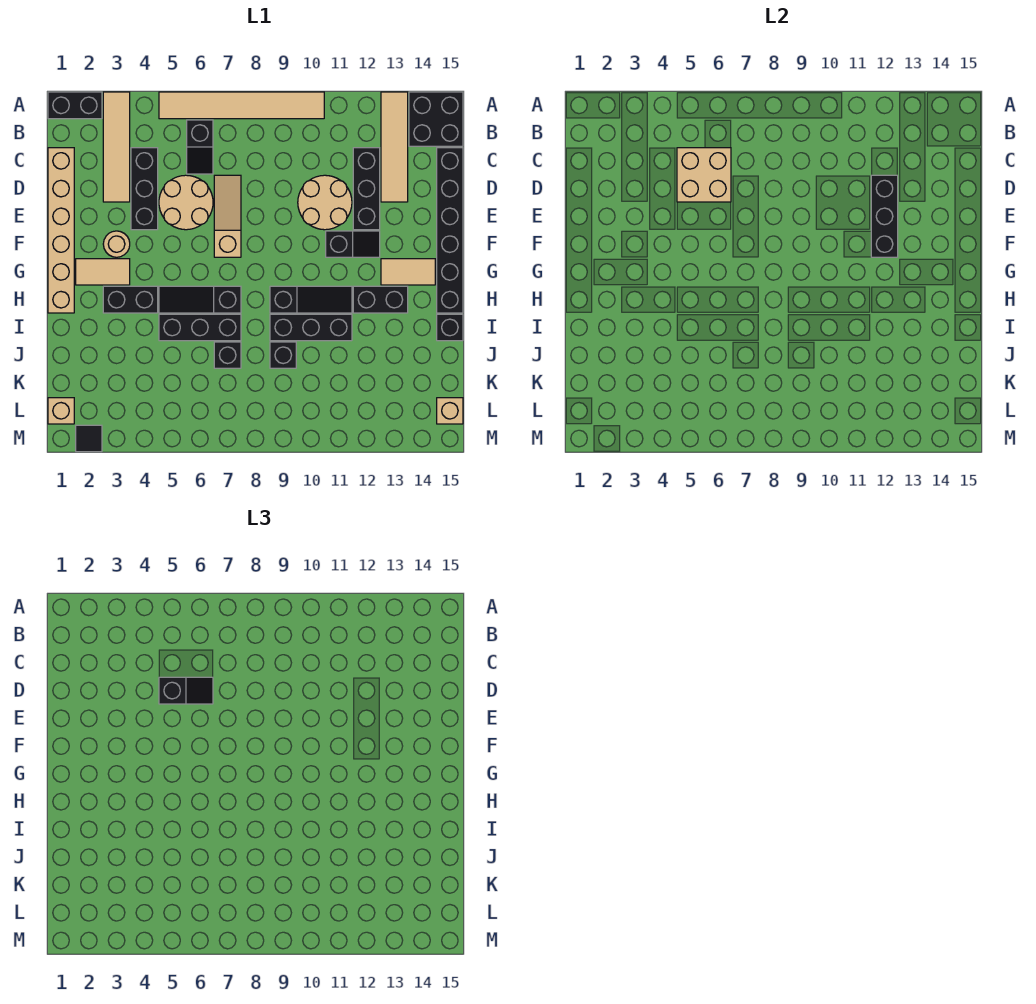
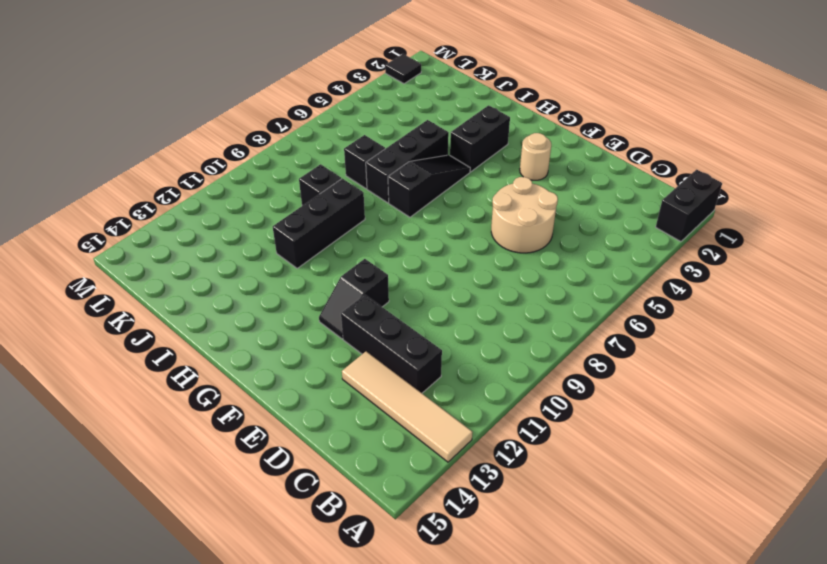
none -> tan 1x4 tile [103,92,130,202]
none -> tan 1x6 tile [159,92,324,119]
none -> black 2x2 brick [409,92,463,146]
none -> black 1x2 slope [187,120,213,174]

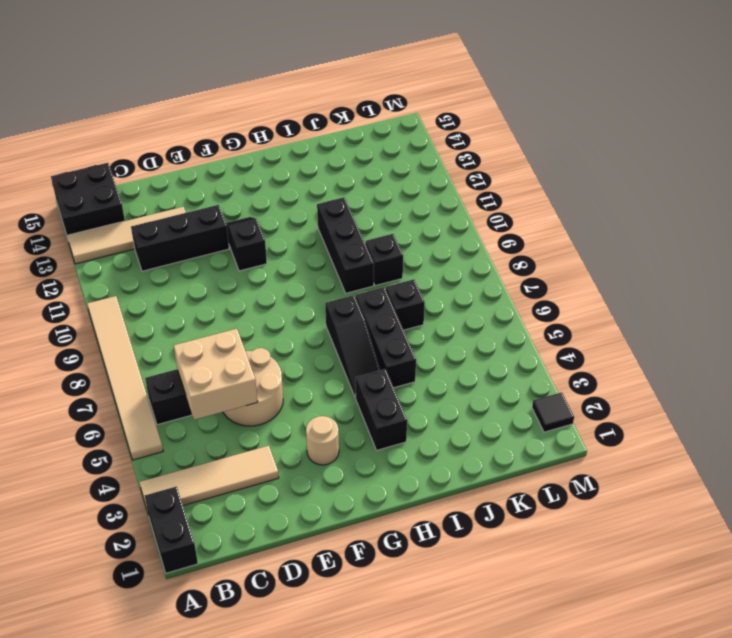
none -> tan 1x6 brick [48,148,74,313]
none -> black 1x3 brick [131,148,158,230]
none -> black 1x6 brick [437,148,463,313]
none -> tan 1x3 slope [214,175,241,257]

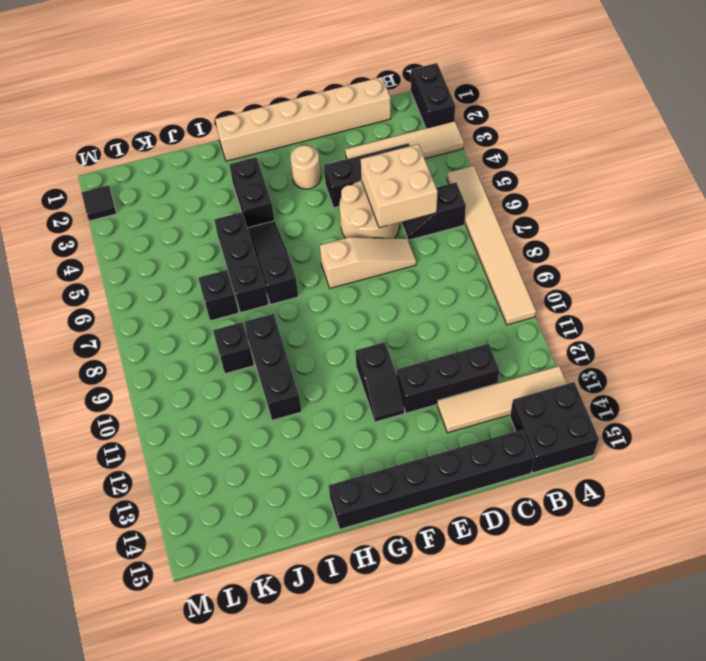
none -> tan 2x2 round brick [298,175,352,230]
none -> tan 1x2 tile [76,259,130,285]
none -> tan 1x2 tile [381,259,435,285]
none -> black 1x3 slope [270,286,352,313]

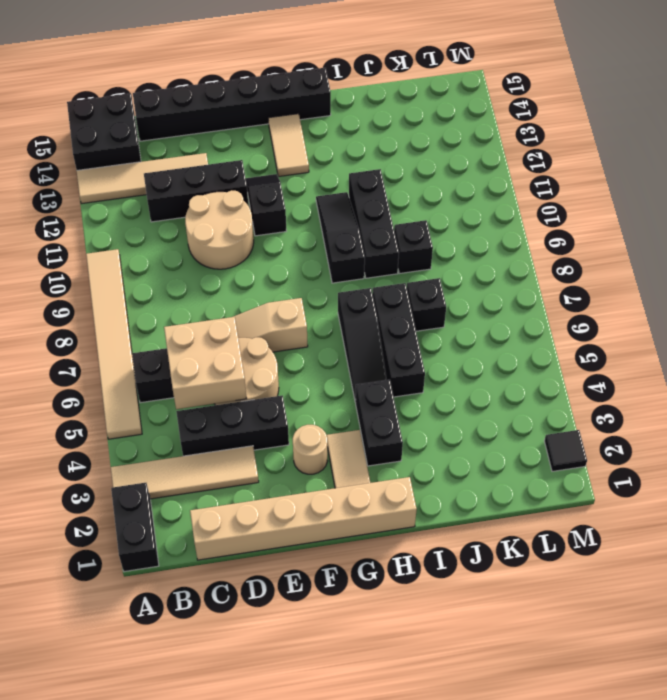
none -> black 1x2 brick [353,286,408,313]
none -> black 1x1 brick [437,314,463,341]
none -> tan 1x1 brick [48,398,74,424]
none -> tan 1x1 brick [437,398,463,424]

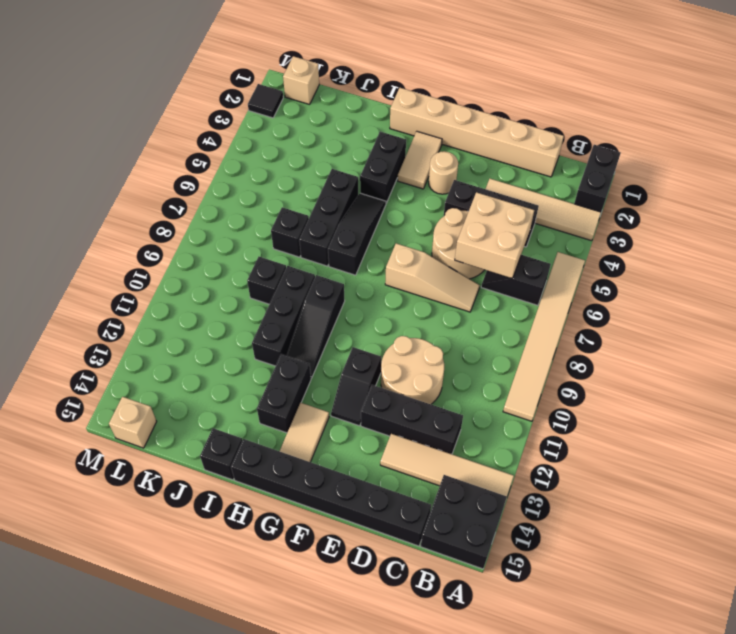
none -> black 1x3 brick [871,175,898,257]
none -> black 1x2 slope [159,677,213,704]

